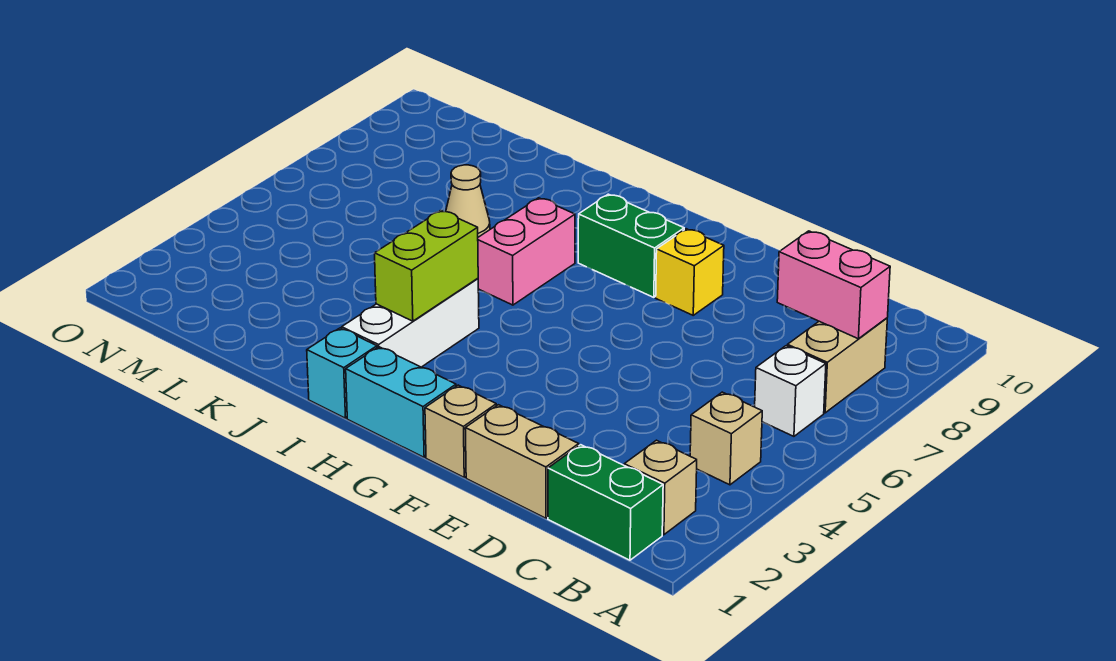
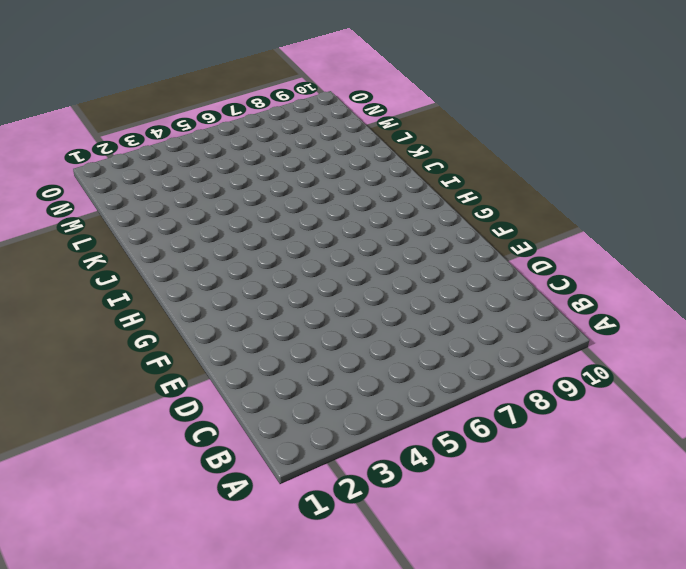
none -> green 1x2 brick [548,445,663,560]
none -> tan 1x1 brick [624,440,697,535]
none -> tan 1x1 brick [690,392,762,485]

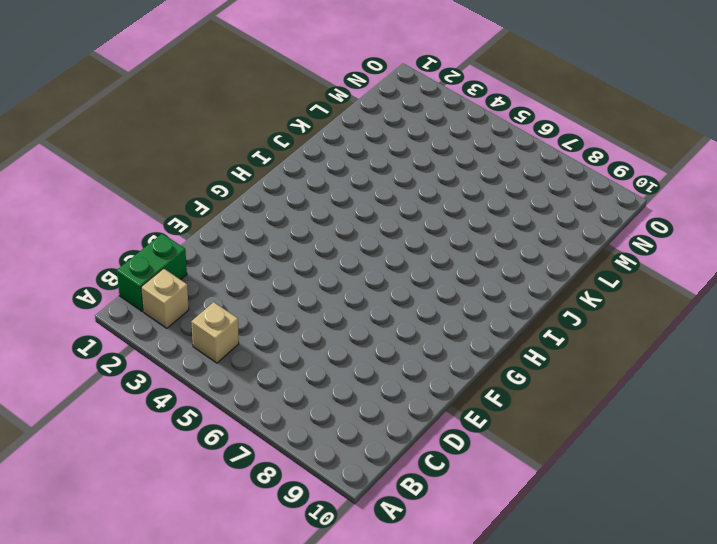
none -> white 1x1 brick [755,346,826,436]
none -> tan 1x2 brick [787,318,887,413]
none -> tan 1x2 brick [465,405,579,518]

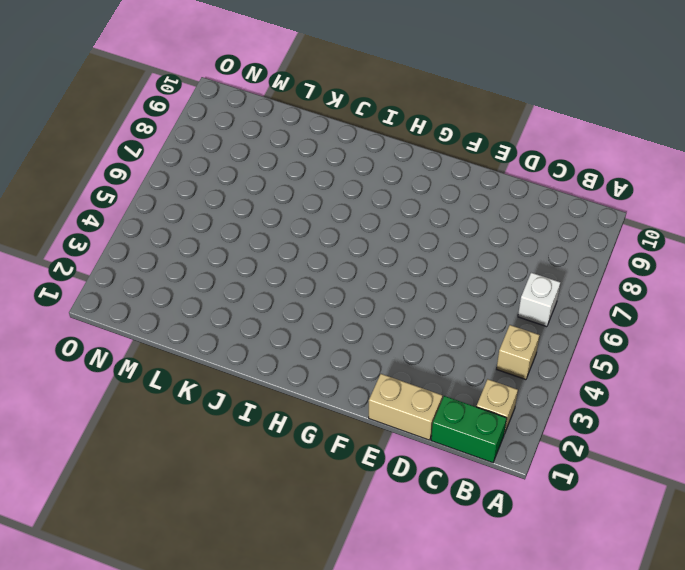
none -> tan 1x2 brick [787,318,887,413]
none -> tan 1x1 brick [425,385,496,477]
none -> yellow 1x1 brick [656,229,724,315]

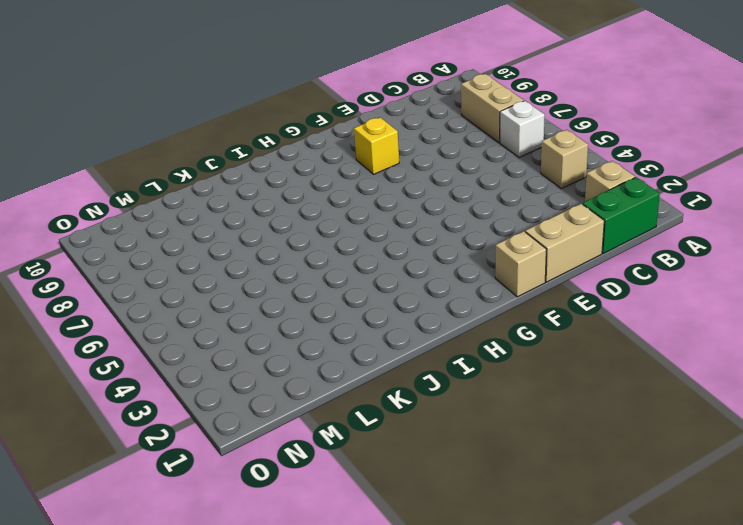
none -> cyan 1x2 brick [346,347,456,457]
none -> green 1x2 brick [578,194,684,297]
none -> cyan 1x1 brick [307,328,377,418]

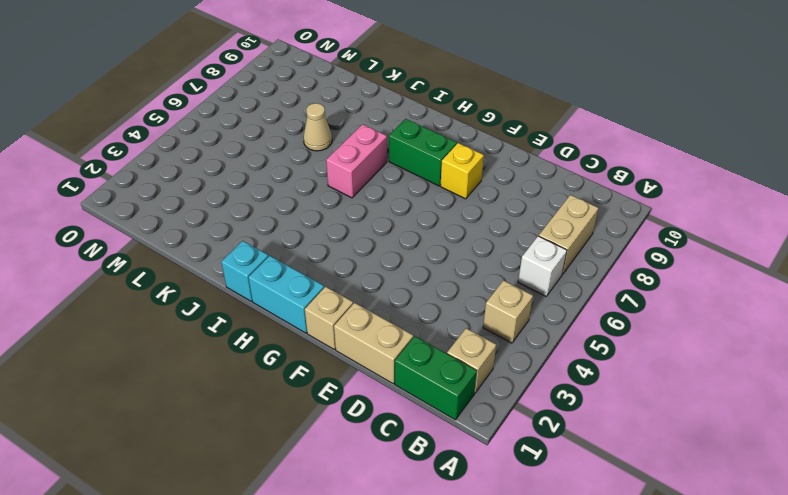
none -> white 1x3 brick [342,278,479,367]
none -> pink 1x2 brick [777,231,890,339]
none -> lime 1x2 brick [375,210,478,321]

